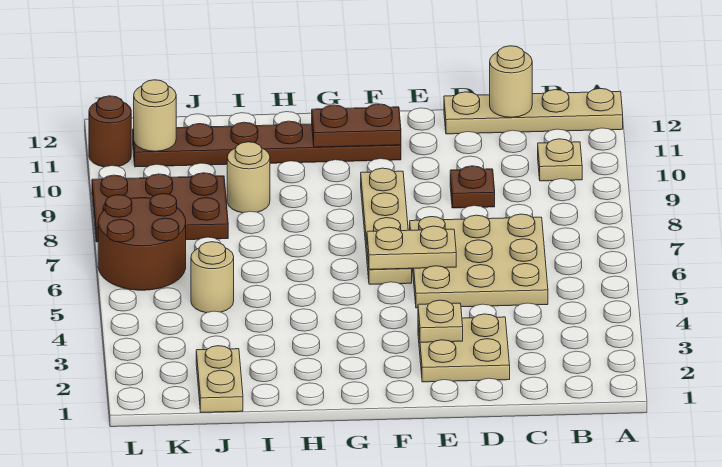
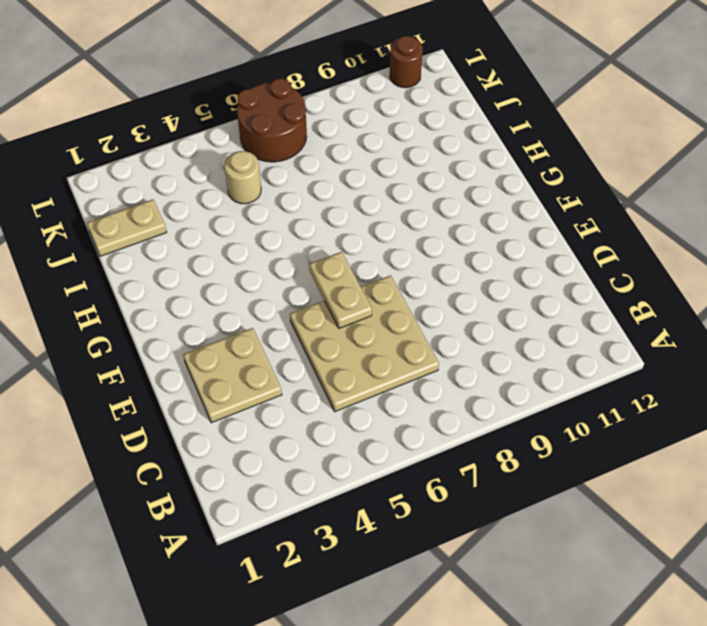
none -> tan 1x4 plate [444,88,623,134]
none -> tan 1x1 plate [538,139,582,181]
none -> brown 1x1 plate [450,166,495,208]

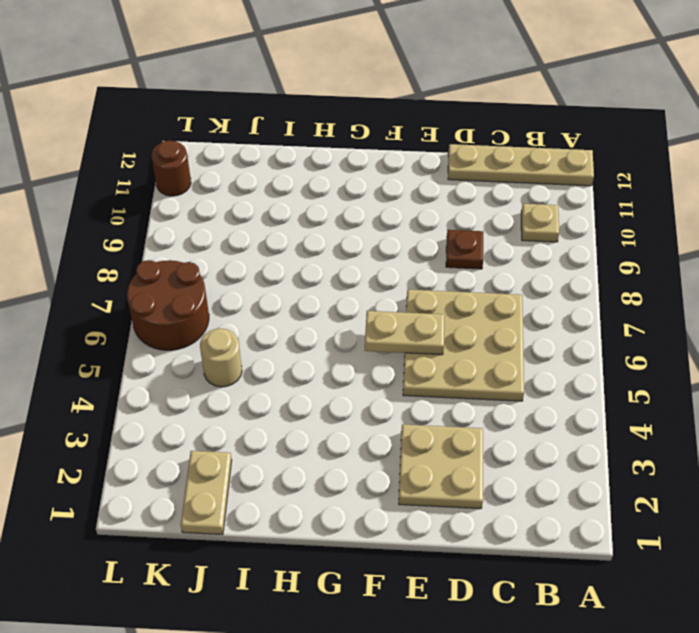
none -> tan 1x4 plate [361,168,412,284]
none -> brown 1x6 plate [133,121,401,167]
none -> tan 1x1 round brick [227,142,270,213]

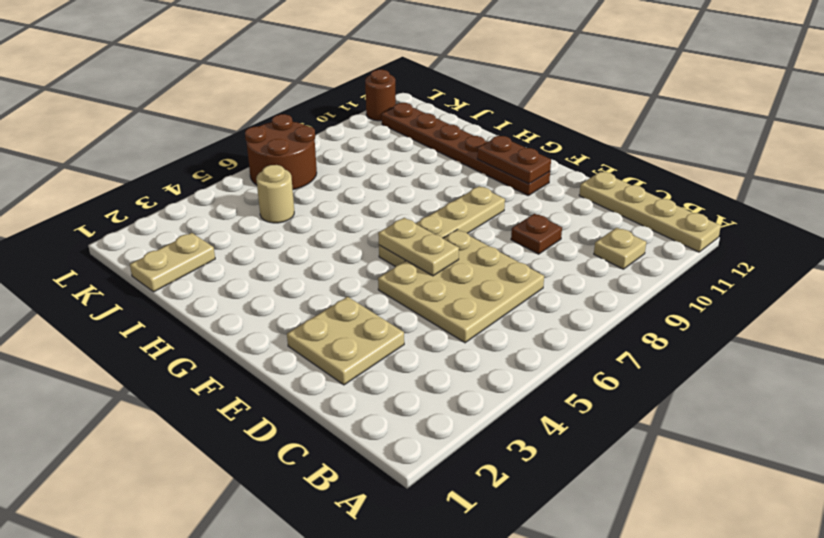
none -> tan 1x1 round brick [227,142,270,213]
none -> brown 2x3 plate [92,173,228,242]
none -> tan 1x1 round brick [490,46,532,117]

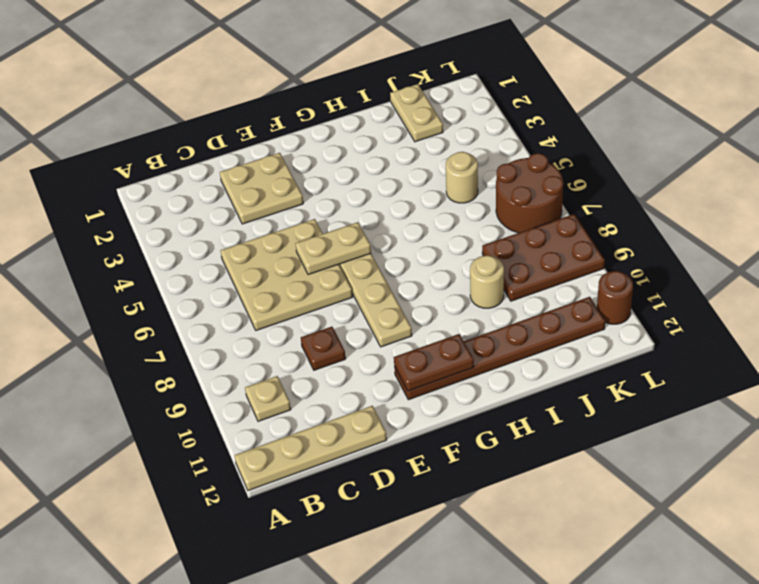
none -> tan 1x1 round brick [490,46,532,117]
none -> tan 1x1 plate [418,300,463,342]
none -> tan 1x1 round brick [134,80,176,151]

